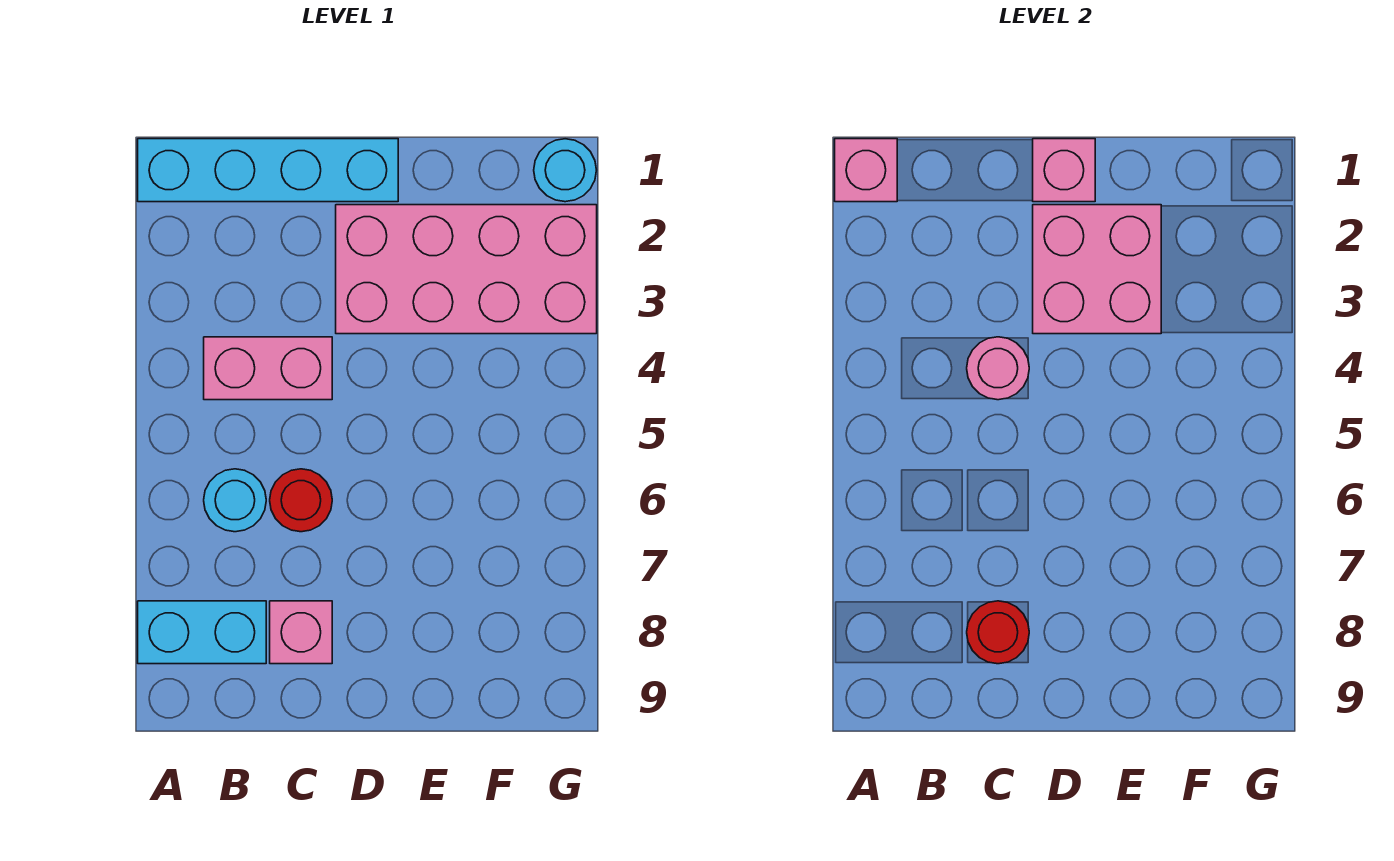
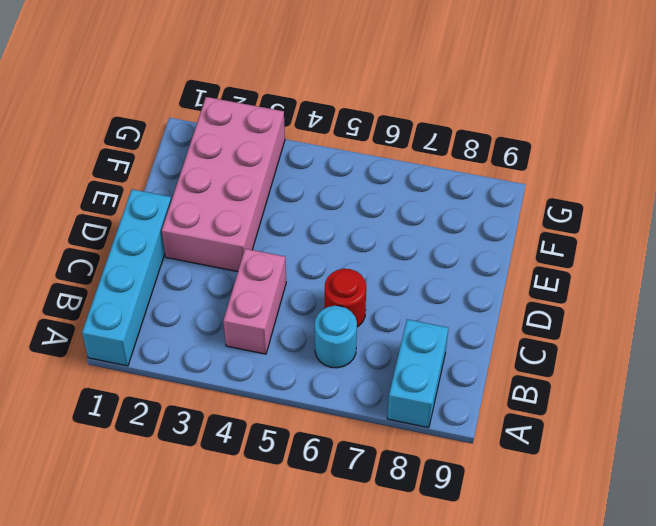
none -> pink 1x1 brick [270,601,332,664]
none -> cyan 1x1 round brick [534,139,596,202]
none -> pink 1x1 brick [835,139,897,202]

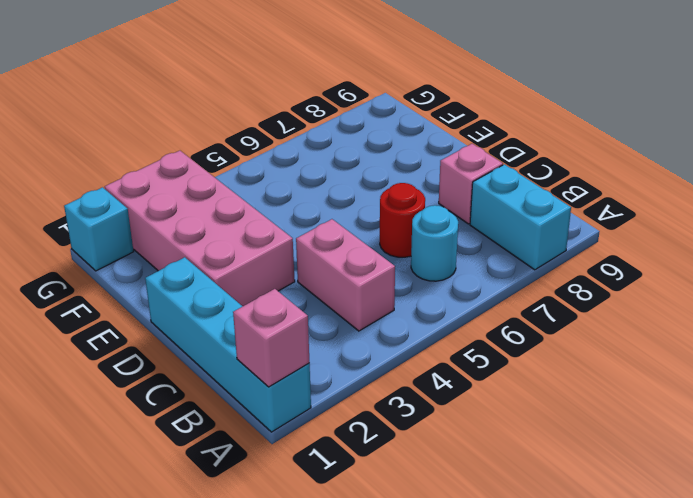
cyan 1x1 brick [64,187,134,271] -> cyan 1x1 round brick [534,139,596,202]
none -> pink 1x1 round brick [967,337,1029,400]
none -> red 1x1 round brick [967,601,1029,664]
none -> pink 1x1 brick [1033,139,1095,202]

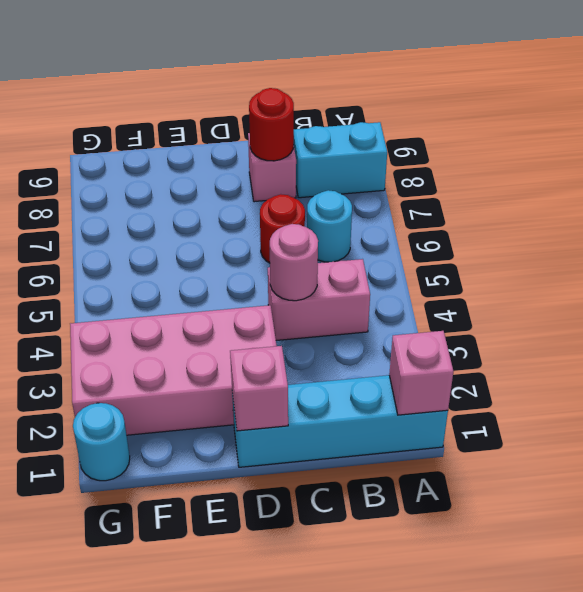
none -> pink 2x2 brick [1033,205,1161,334]

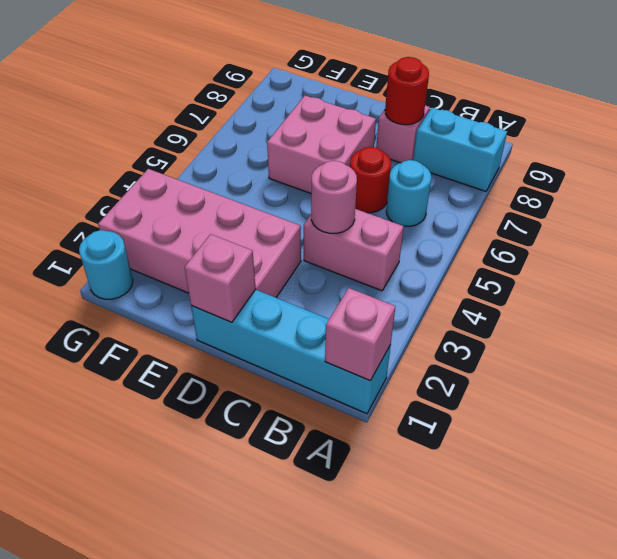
pink 2x2 brick [267,96,376,193] -> pink 2x2 brick moved to [1033,205,1161,334]

